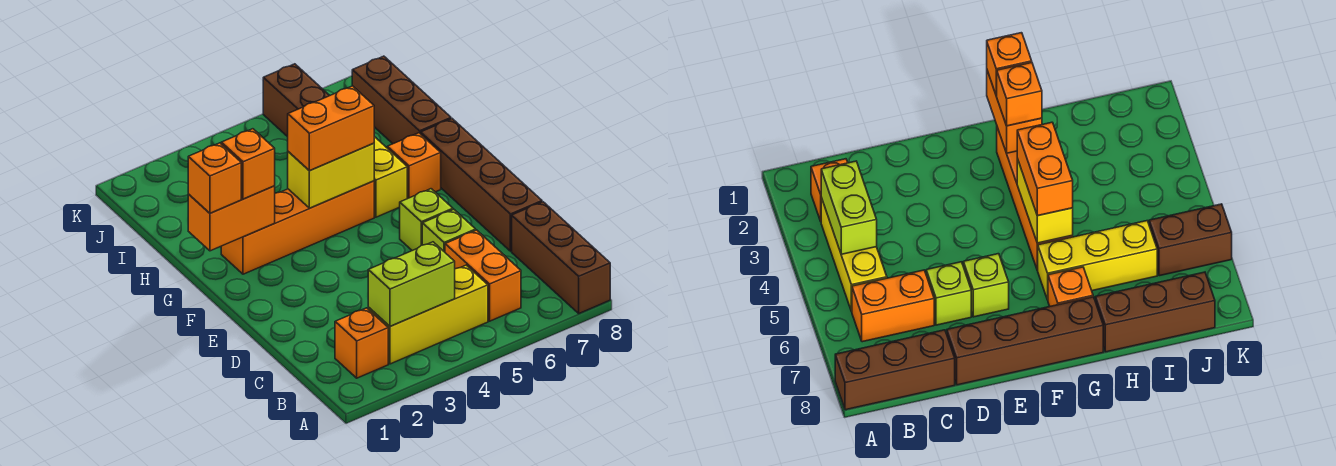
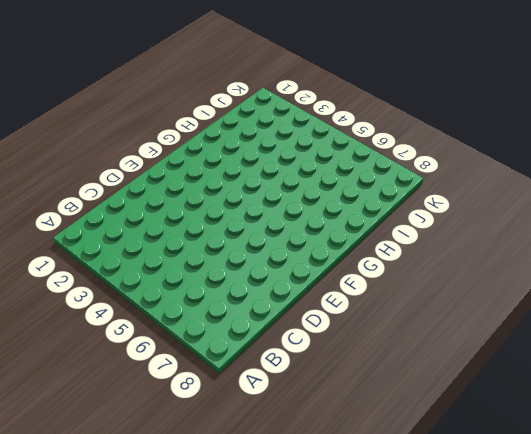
none -> brown 1x3 brick [512,202,610,313]
none -> orange 1x1 brick [335,308,388,378]
none -> yellow 1x3 brick [368,265,488,364]

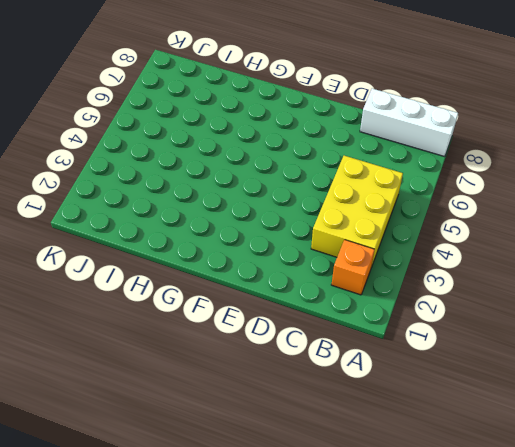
white 1x3 brick [360,89,458,157] -> brown 1x3 brick [512,202,610,313]
yellow 2x3 brick [311,156,403,267] -> yellow 1x3 brick [368,265,488,364]
none -> orange 1x2 brick [445,230,521,321]
none -> lime 1x1 brick [422,210,476,252]
none -> brown 1x4 brick [421,119,542,251]

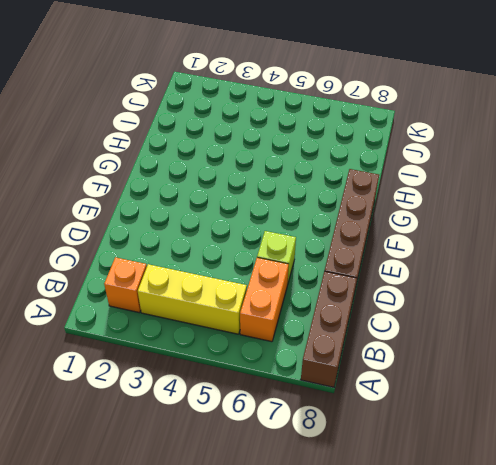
none -> lime 1x1 brick [400,189,453,251]
none -> orange 1x4 brick [221,181,374,274]
none -> yellow 1x3 brick [374,137,407,217]

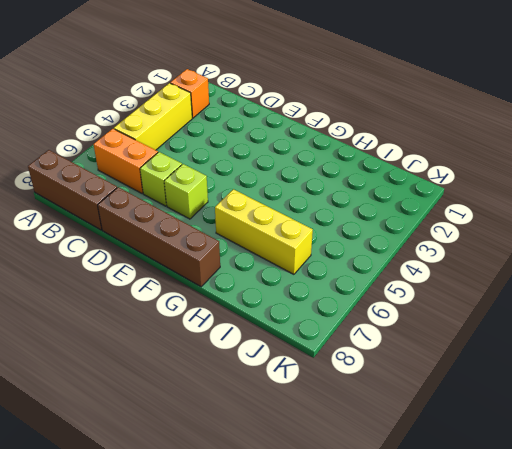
none -> orange 1x4 brick [221,181,374,274]
none -> orange 1x1 brick [387,133,441,199]
none -> brown 1x3 brick [352,56,451,144]

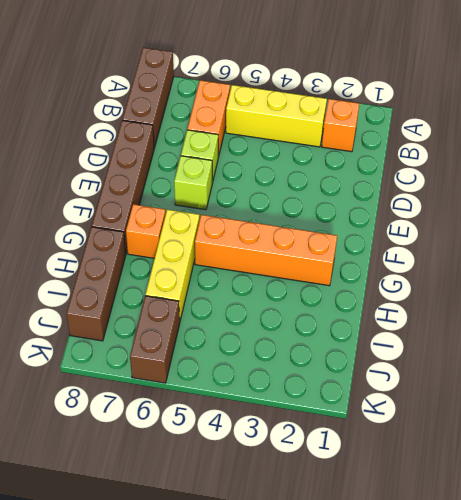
none -> lime 1x2 brick [368,242,455,326]
none -> orange 1x2 brick [188,186,275,251]
none -> yellow 1x2 brick [288,143,374,208]

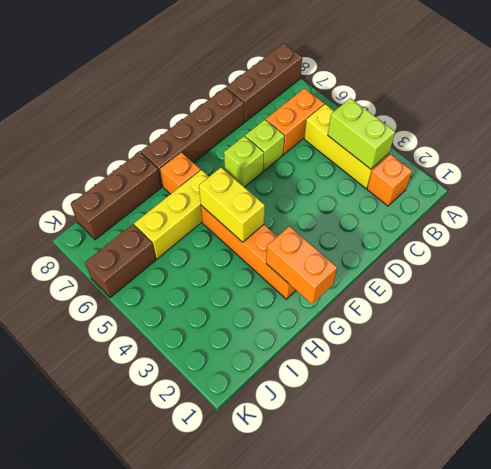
none -> orange 1x1 brick [188,143,241,213]
none -> orange 1x1 brick [221,129,275,199]
none -> orange 1x2 brick [288,86,374,171]

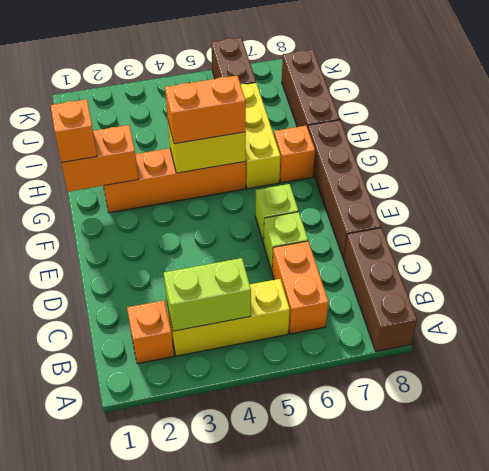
none -> orange 1x1 brick [221,129,275,199]

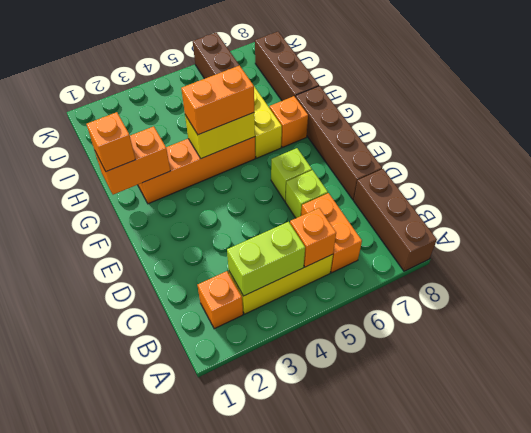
orange 1x1 brick [290,208,336,267] -> orange 1x1 brick moved to [221,129,275,199]

